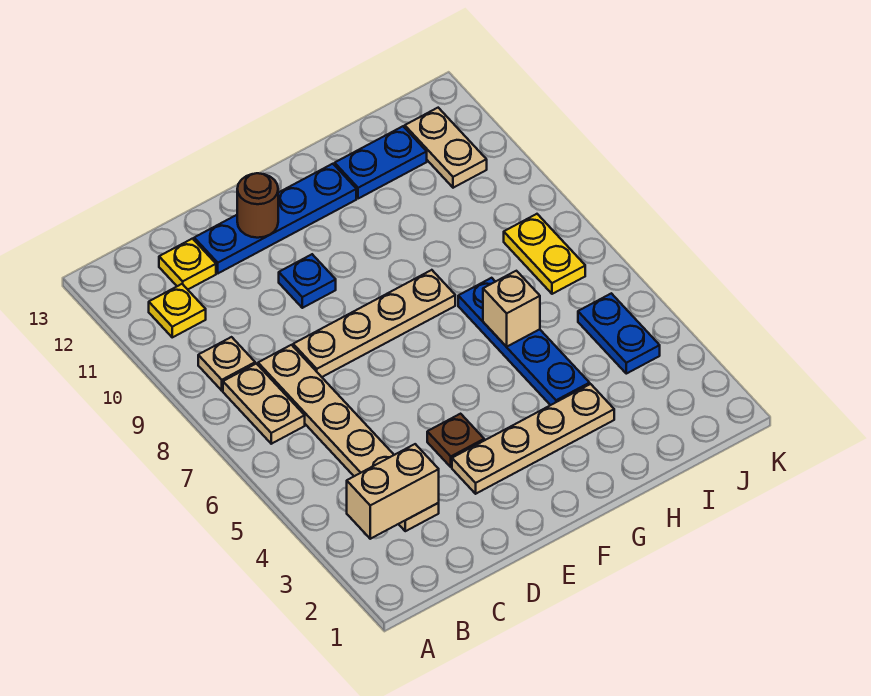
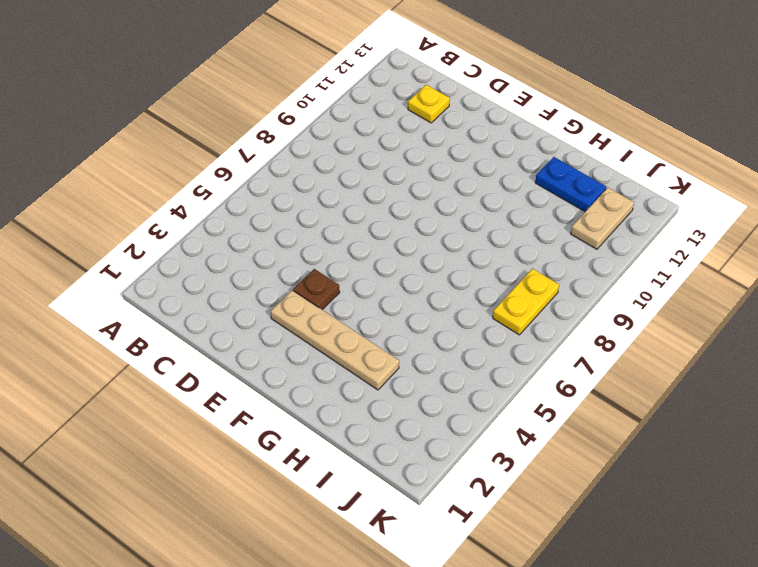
none -> tan 1x2 plate [223,364,305,444]
none -> tan 1x1 plate [198,337,255,391]
none -> yellow 1x1 plate [149,284,206,337]

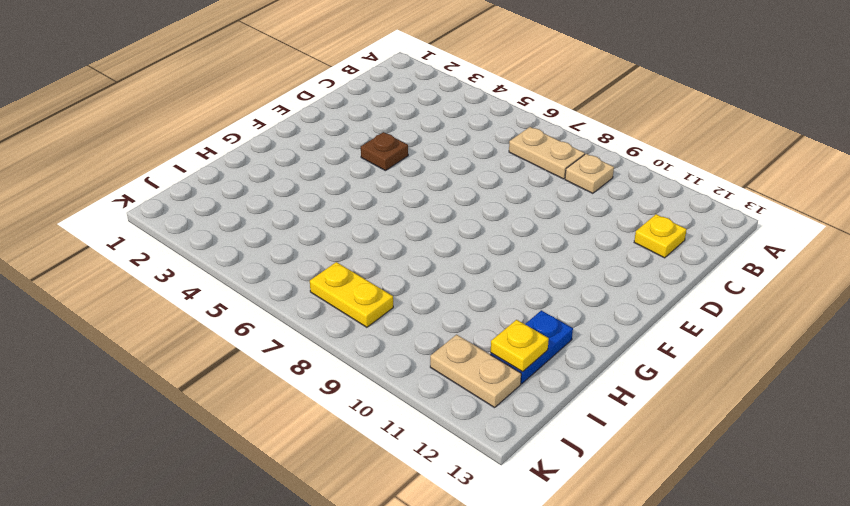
yellow 1x1 plate [491,320,549,372] -> yellow 1x1 plate moved to [149,284,206,337]
none -> tan 1x6 plate [258,345,439,531]
none -> tan 1x4 plate [293,270,455,377]
none -> blue 1x4 plate [194,164,356,273]

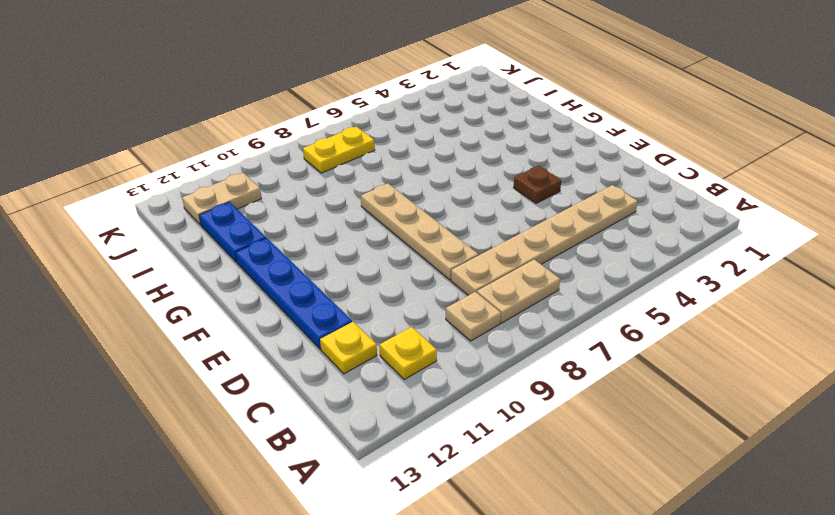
none -> tan 1x4 plate [452,384,614,494]
none -> blue 1x1 plate [279,254,336,308]
none -> blue 1x4 plate [458,278,590,405]

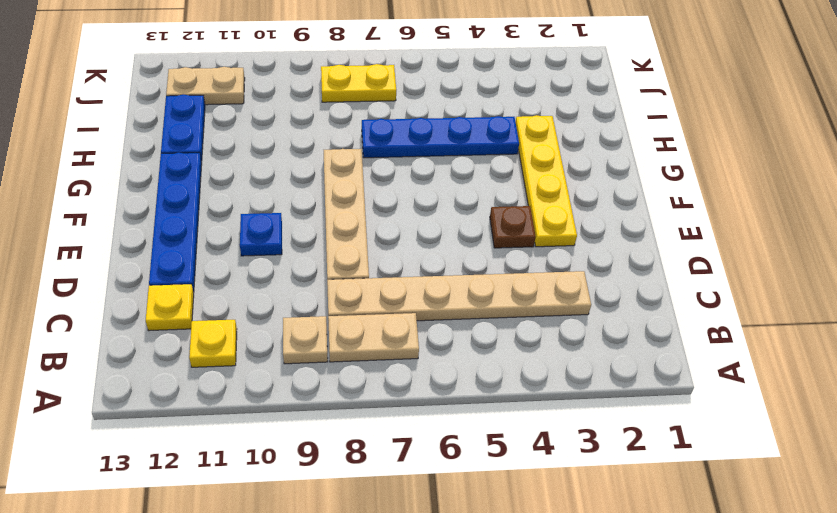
yellow 1x4 plate [515,115,577,247] -> tan 1x4 plate [452,384,614,494]
none -> blue 1x2 plate [578,293,660,374]
none -> tan 1x2 brick [347,444,439,539]
none -> brown 1x1 round brick [237,173,278,238]

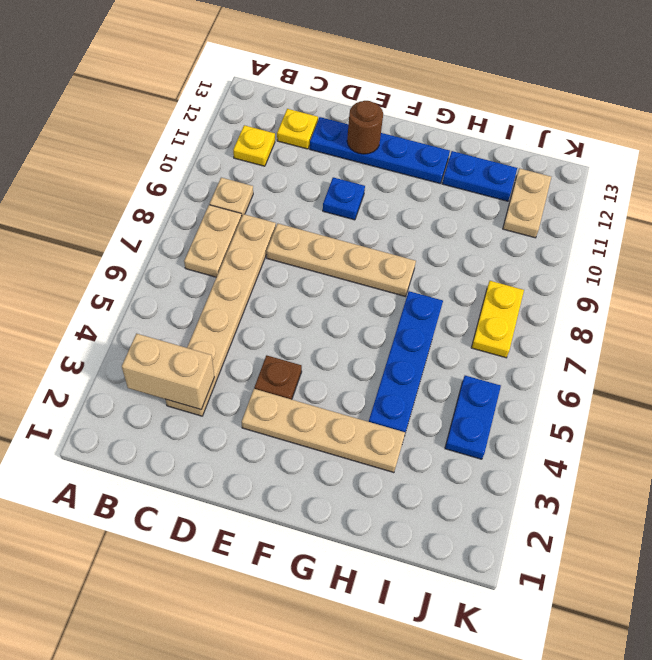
none -> tan 1x1 brick [483,271,540,347]

